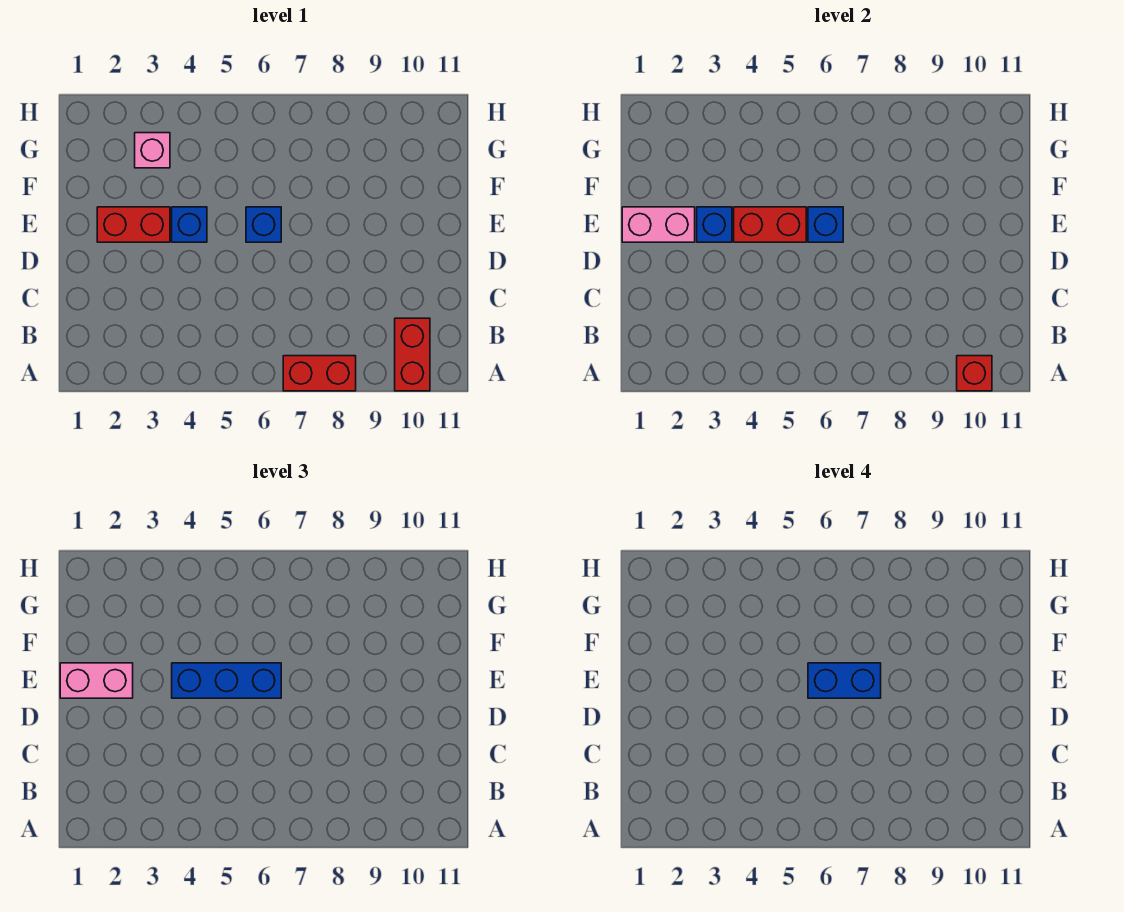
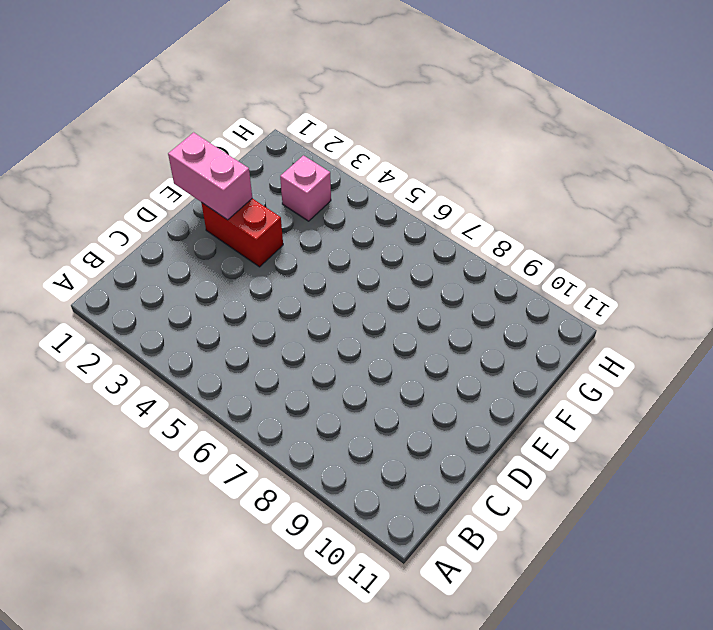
none -> red 1x2 brick [283,356,356,391]
none -> red 1x2 brick [395,318,430,391]
none -> blue 1x1 brick [172,207,207,242]

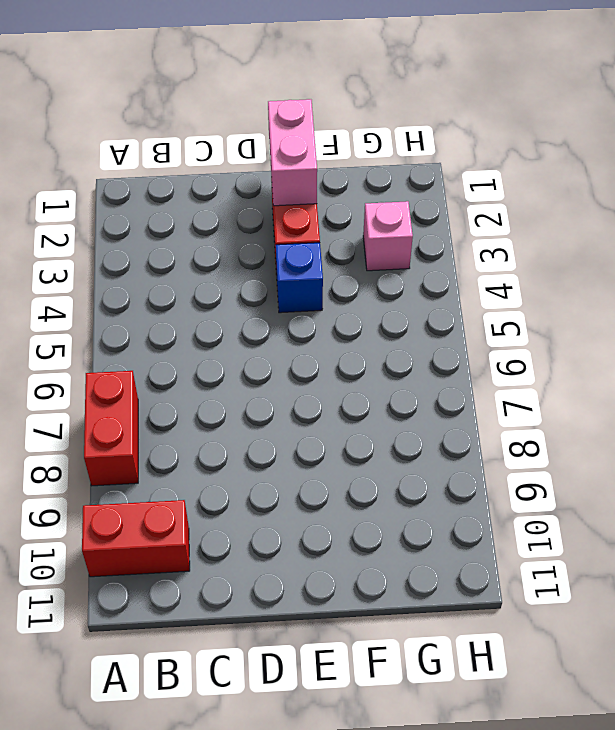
none -> blue 1x1 brick [246,207,281,242]
none -> red 1x1 brick [957,356,992,391]
none -> blue 1x1 brick [697,207,732,242]

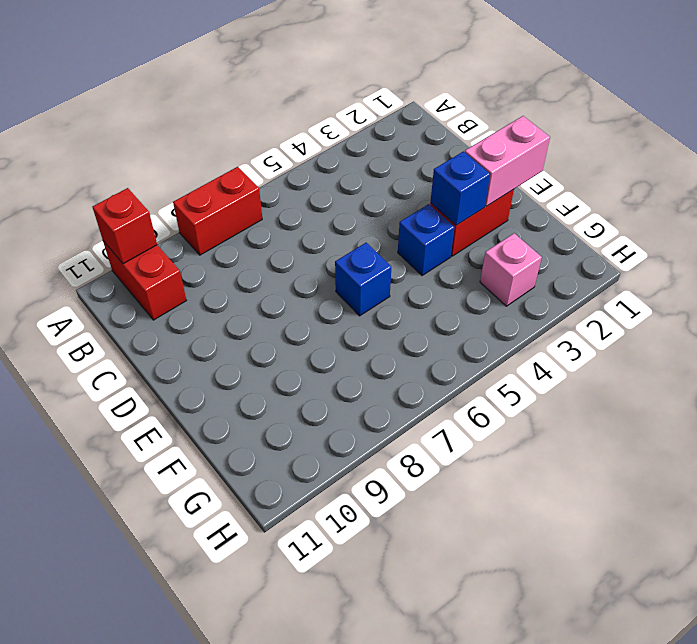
none -> red 1x2 brick [734,207,806,242]
none -> blue 1x1 brick [808,207,843,242]
none -> pink 1x2 brick [60,663,133,698]

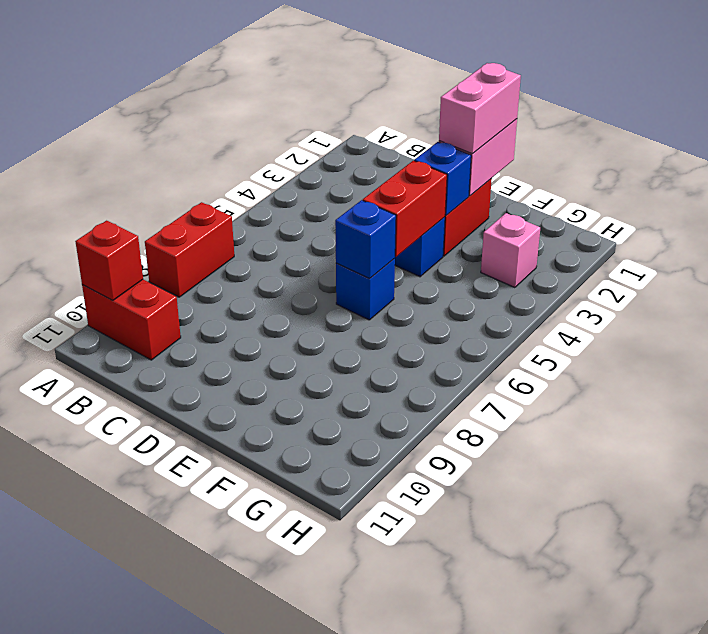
none -> blue 1x3 brick [172,663,281,698]
none -> blue 1x2 brick [808,663,881,698]

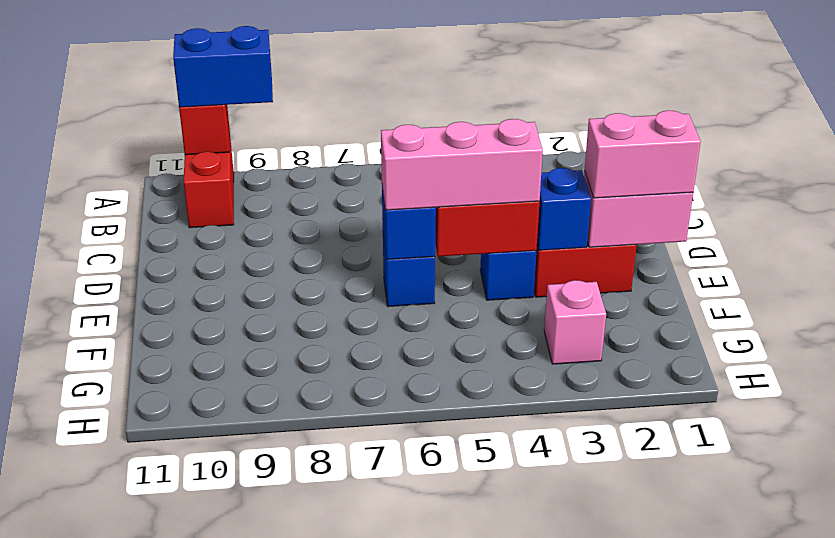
blue 1x2 brick [173,26,273,107] -> blue 1x2 brick moved to [808,663,881,698]
pink 1x3 brick [381,119,543,210] -> blue 1x3 brick [172,663,281,698]
none -> red 1x2 brick [283,356,356,391]

